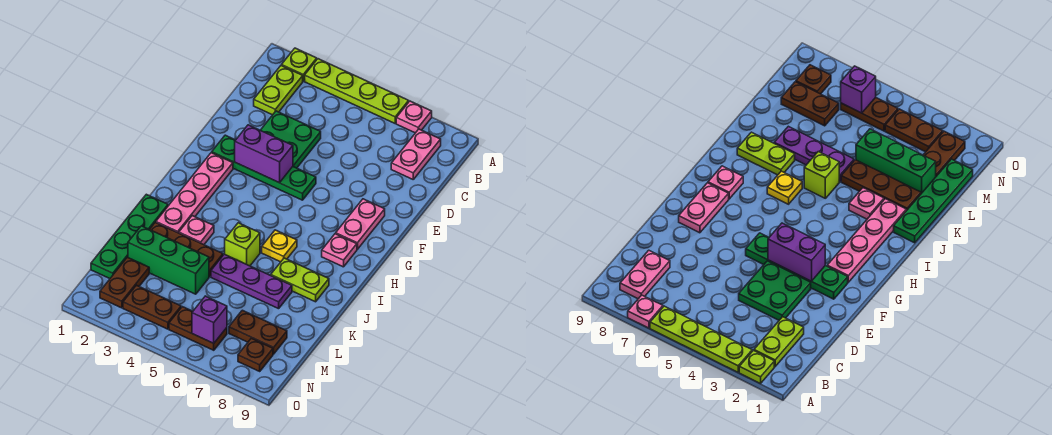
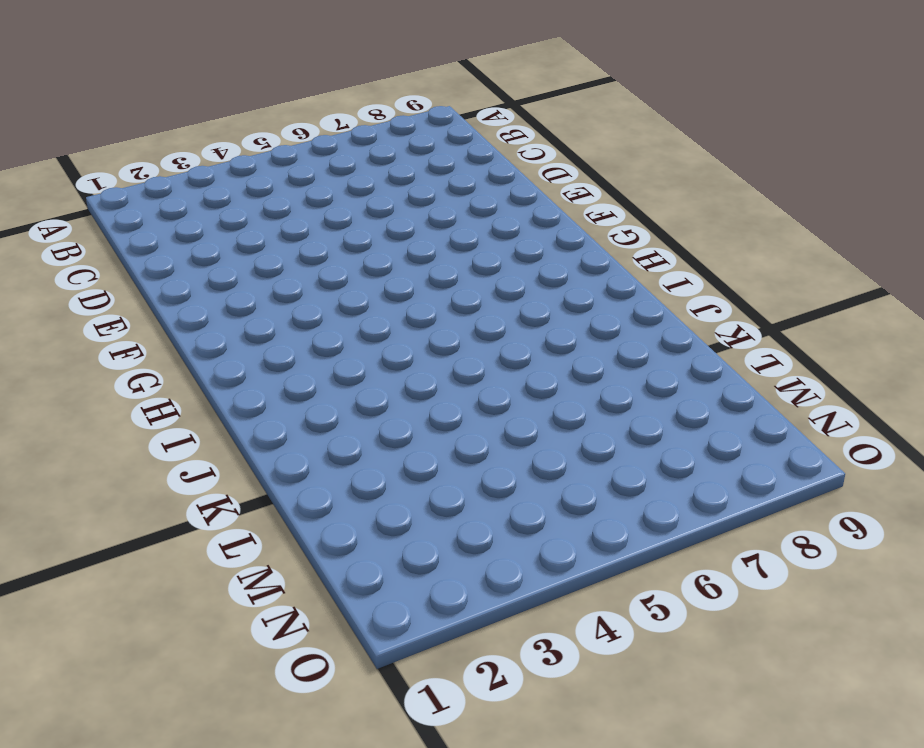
none -> lime 1x1 plate [282,48,317,81]
none -> lime 1x4 plate [305,59,409,123]
none -> pink 1x1 plate [396,101,432,133]

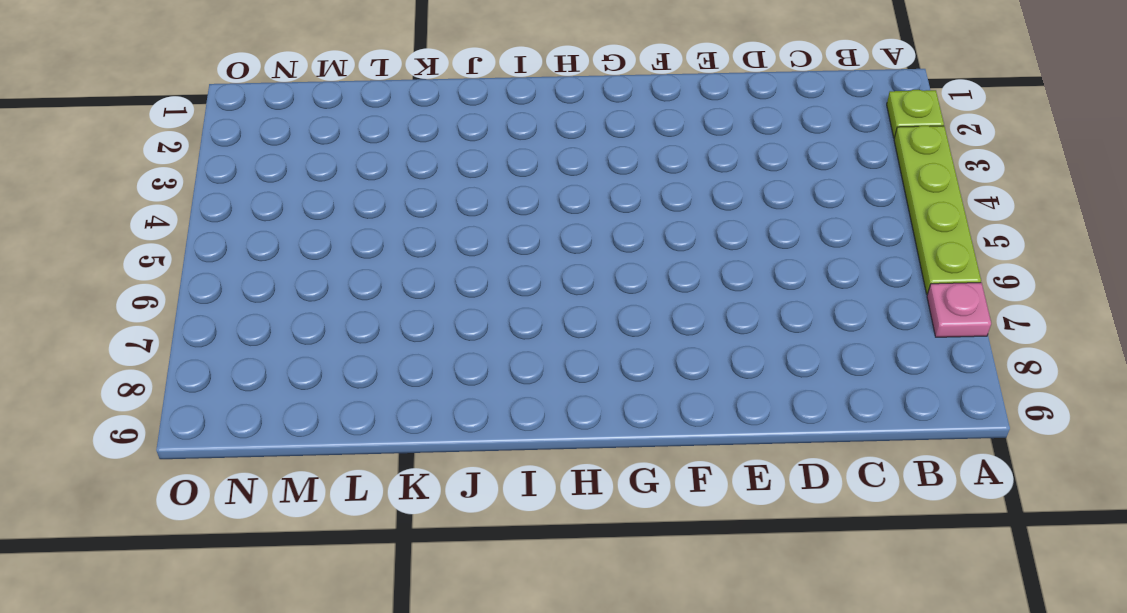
none -> lime 1x2 plate [254,65,303,115]
none -> pink 1x2 plate [391,129,441,179]
none -> green 2x2 plate [261,111,321,168]

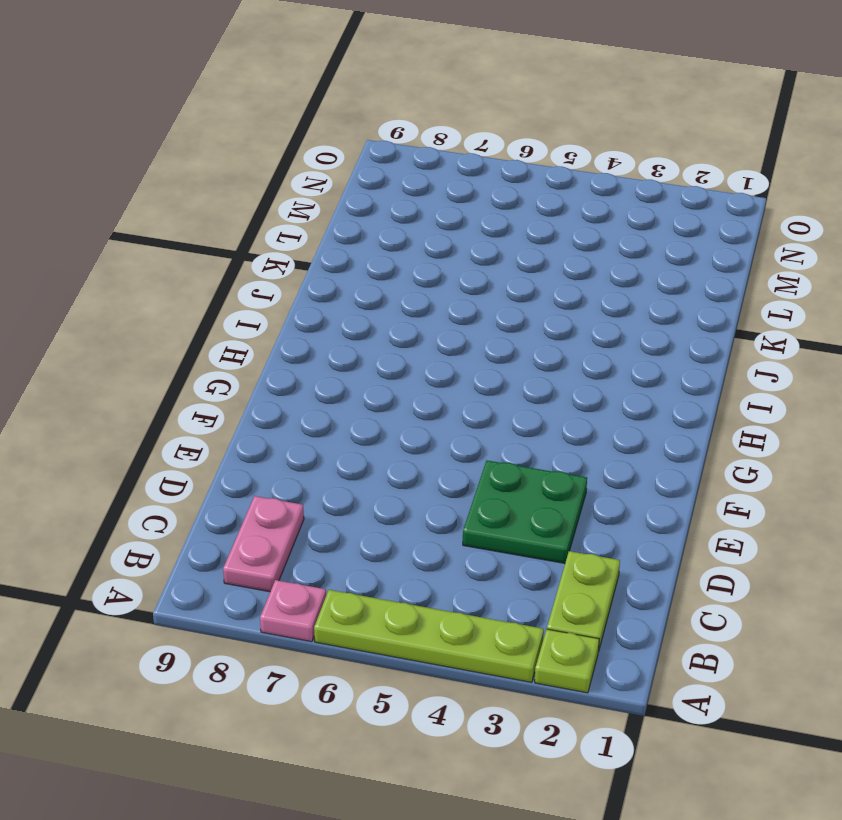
none -> green 1x4 plate [212,135,316,200]
none -> pink 1x2 plate [336,199,385,249]
none -> pink 1x4 plate [156,153,233,233]

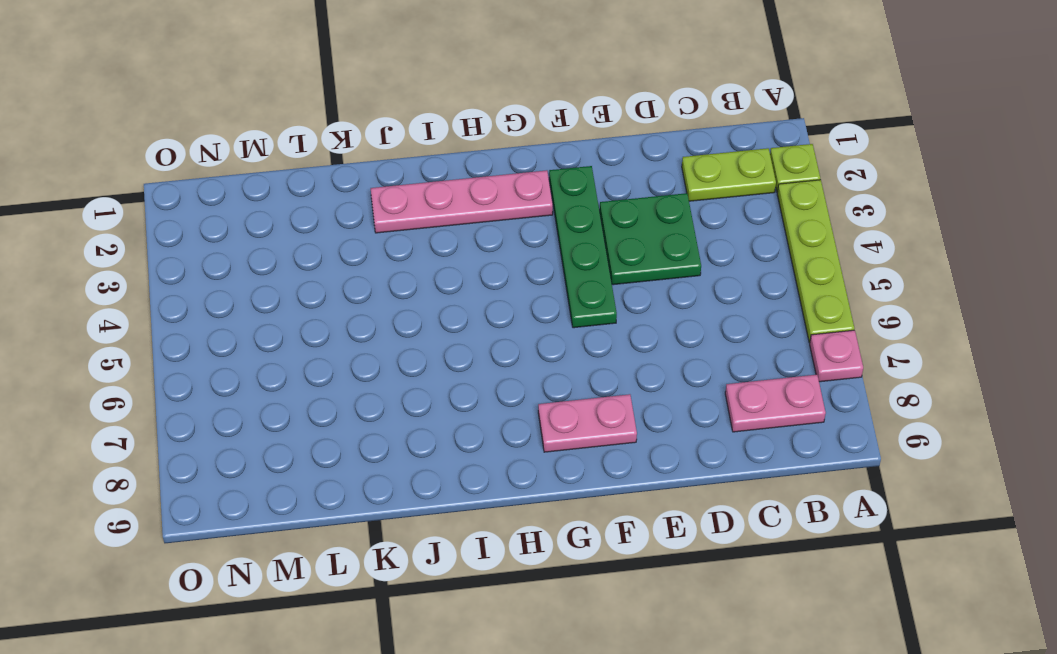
none -> pink 1x1 plate [322,234,357,267]
none -> yellow 1x1 plate [262,230,297,262]
none -> green 1x4 plate [91,194,168,279]

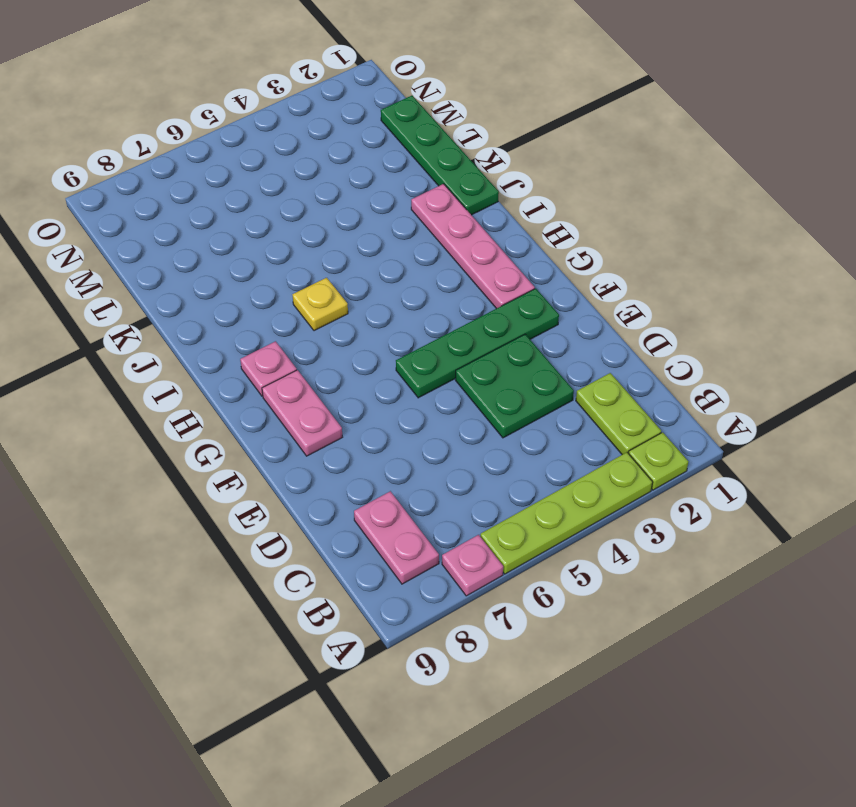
none -> pink 1x1 plate [179,216,214,245]
none -> lime 1x1 brick [225,223,260,266]
none -> lime 1x2 plate [271,258,329,302]

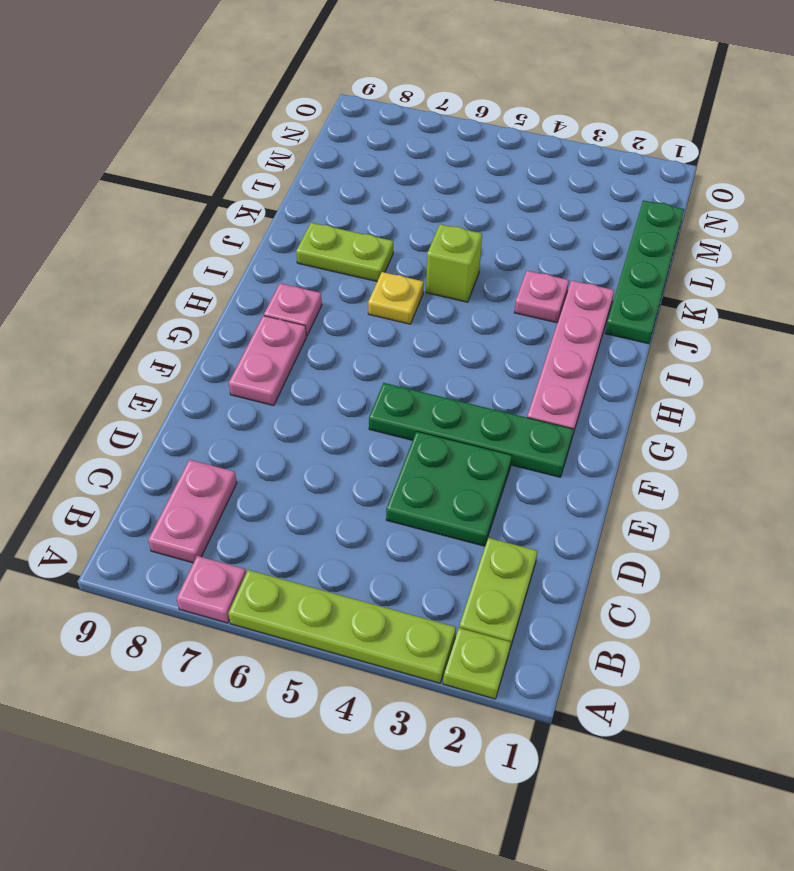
none -> brown 1x3 plate [150,222,223,277]
none -> purple 1x3 plate [211,254,292,309]
none -> green 1x3 brick [128,226,209,294]

